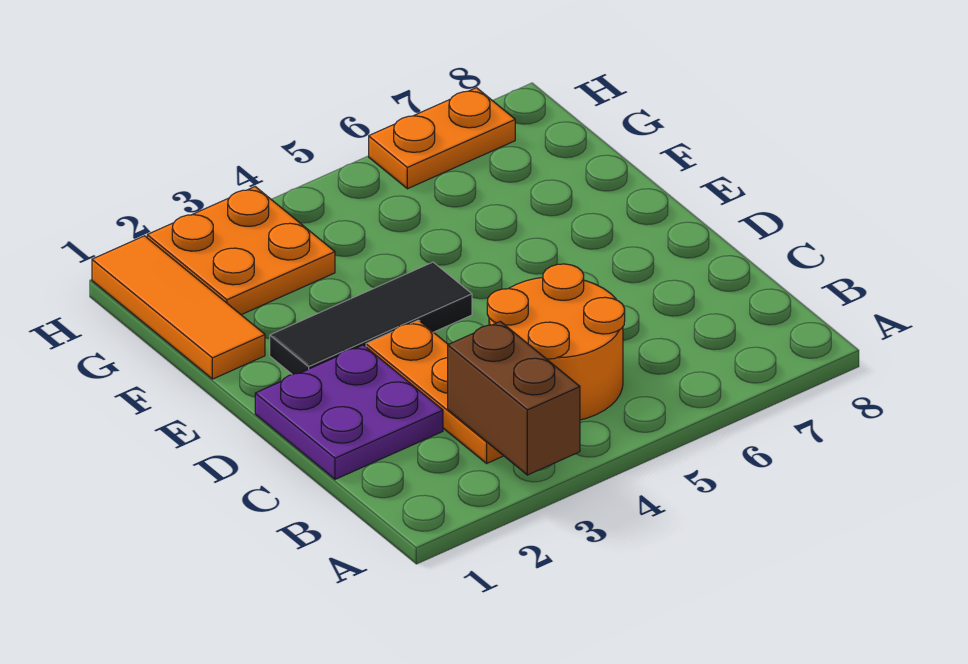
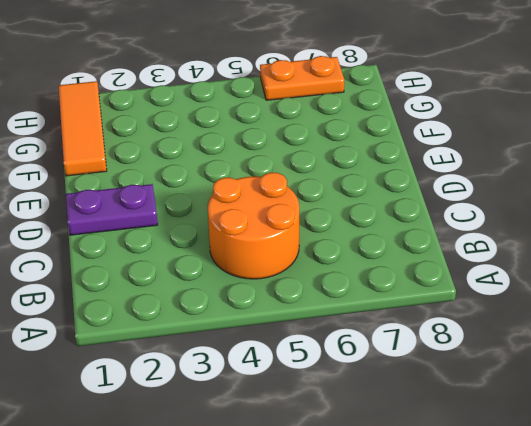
purple 1x2 plate [66,184,158,235] -> purple 2x2 plate [255,345,443,479]
none -> orange 1x3 plate [366,320,503,463]
none -> black 1x3 tile [270,262,472,374]

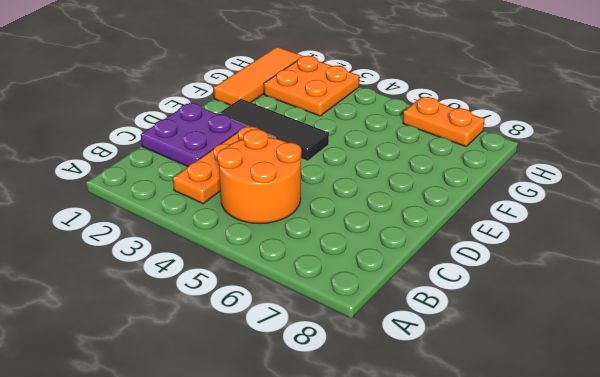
none -> brown 1x2 brick [448,321,580,475]

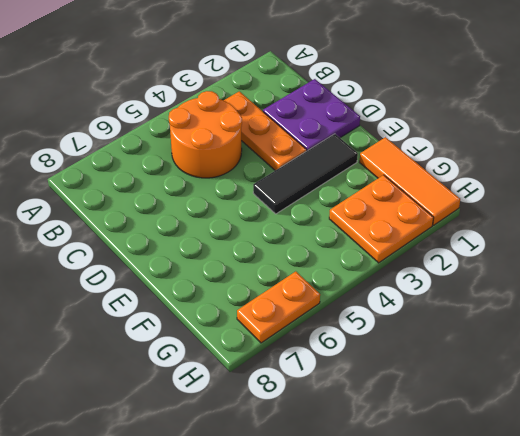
none -> brown 1x2 brick [448,321,580,475]

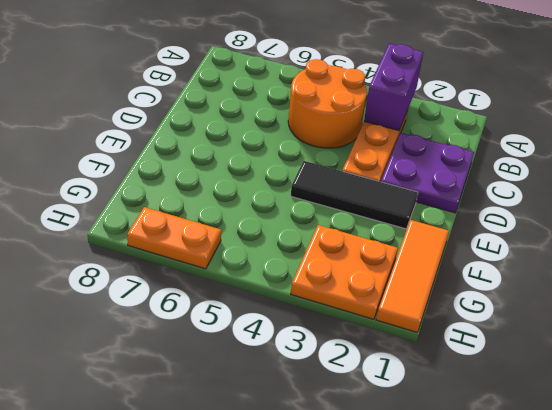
purple 1x2 brick [364,43,423,130] -> brown 1x2 brick [448,321,580,475]

